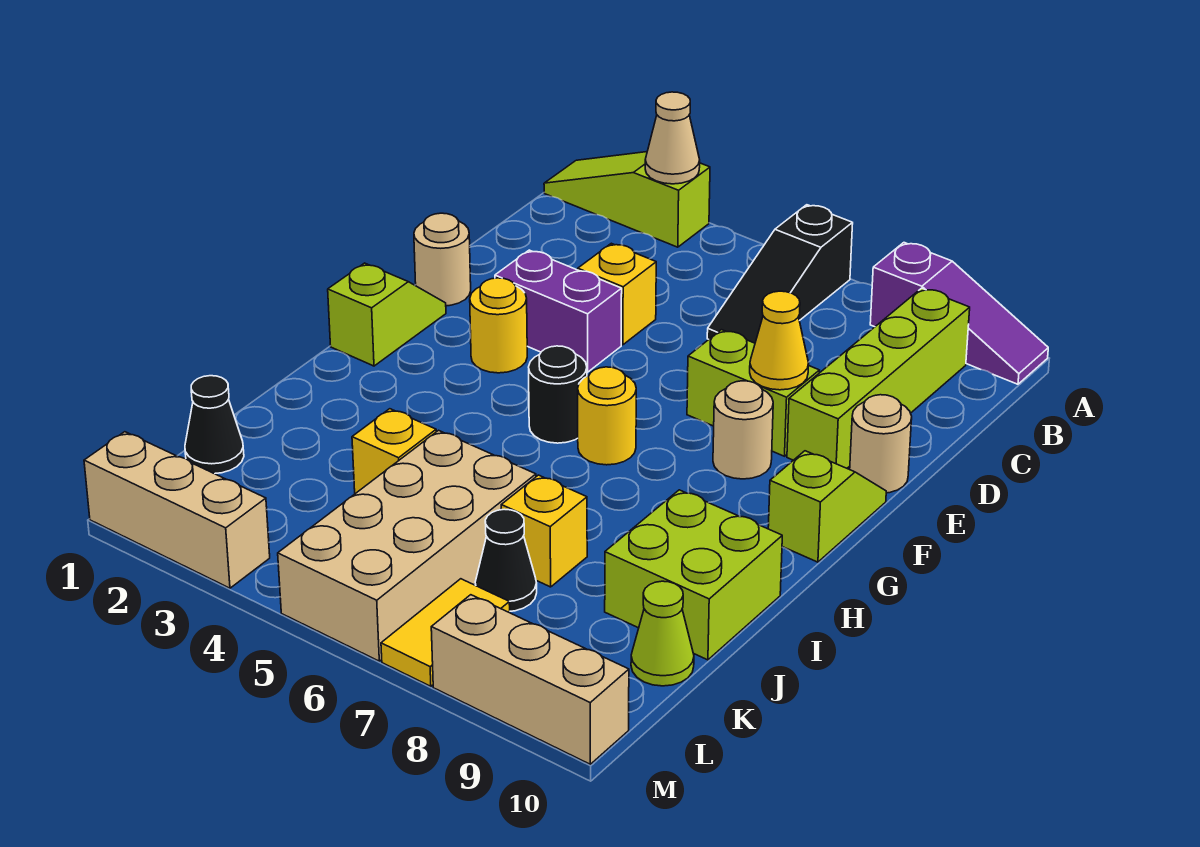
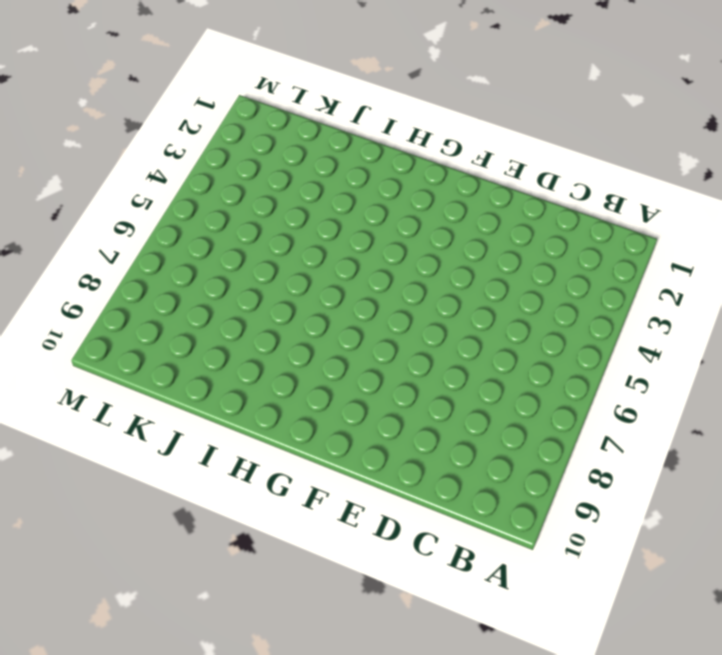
none -> lime 1x3 slope [544,152,710,247]
none -> black 1x3 slope [707,205,853,343]
none -> purple 1x3 slope [870,243,1048,384]

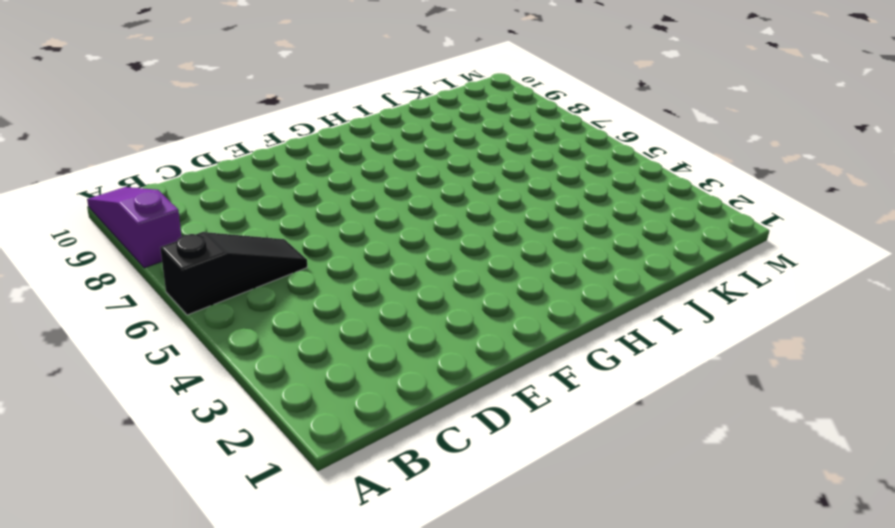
none -> lime 1x3 slope [544,152,710,247]
none -> lime 1x4 brick [787,288,970,468]
none -> yellow 1x1 brick [578,243,656,345]

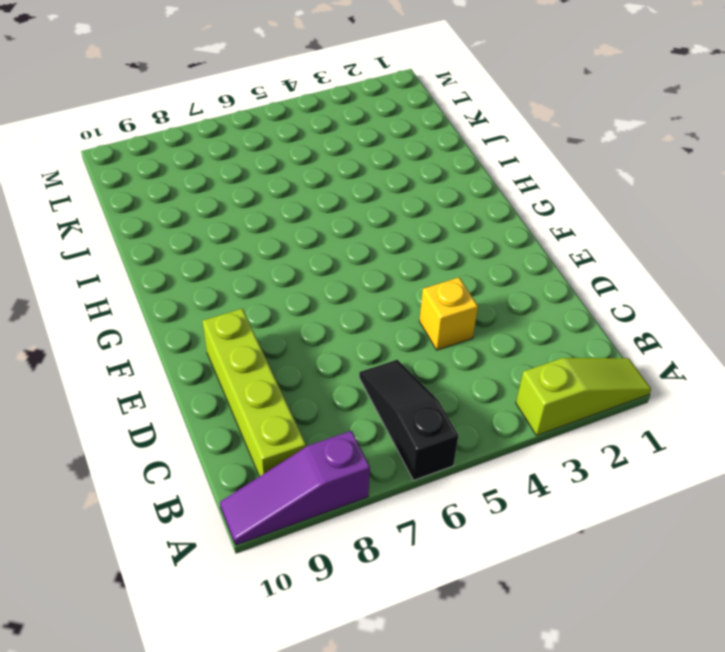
none -> tan 1x1 round brick [414,213,471,306]
none -> purple 1x2 brick [495,250,622,372]
none -> lime 1x2 brick [687,330,819,456]

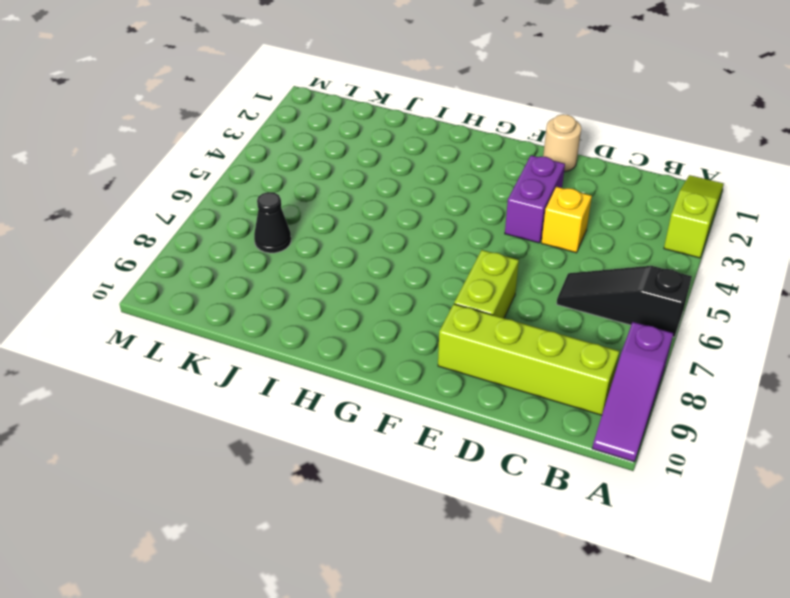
none -> tan 1x1 round brick [850,395,912,493]
none -> lime 1x2 slope [328,263,446,366]
none -> yellow 1x1 round brick [470,278,527,373]

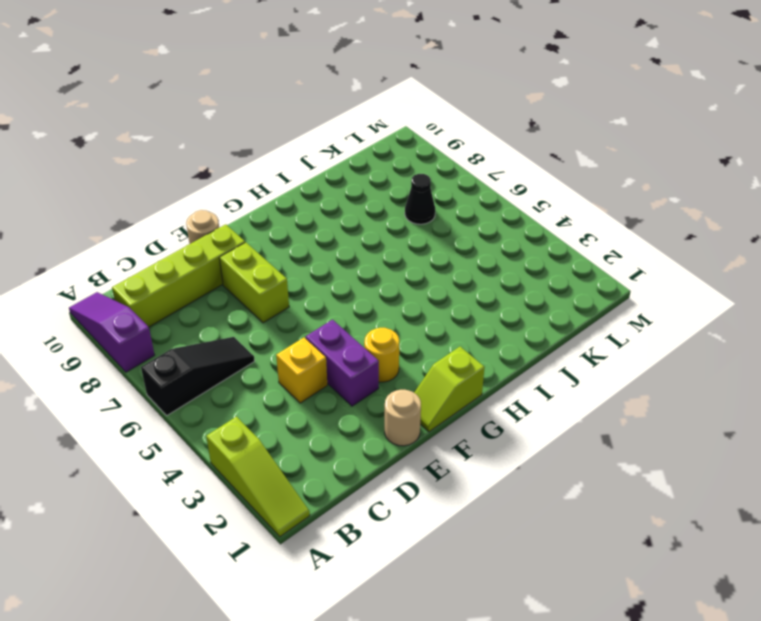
none -> tan 1x1 round brick [713,381,773,479]
none -> lime 1x2 slope [768,451,886,562]
none -> black 1x1 round brick [529,346,587,443]

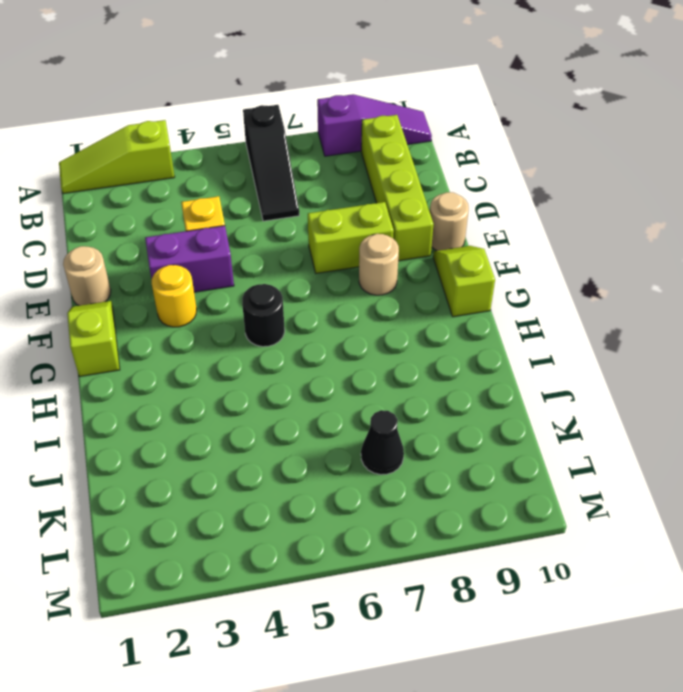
none -> yellow 1x1 round brick [578,367,636,465]
none -> lime 2x2 brick [605,490,782,660]
none -> yellow 1x1 brick [352,409,436,494]

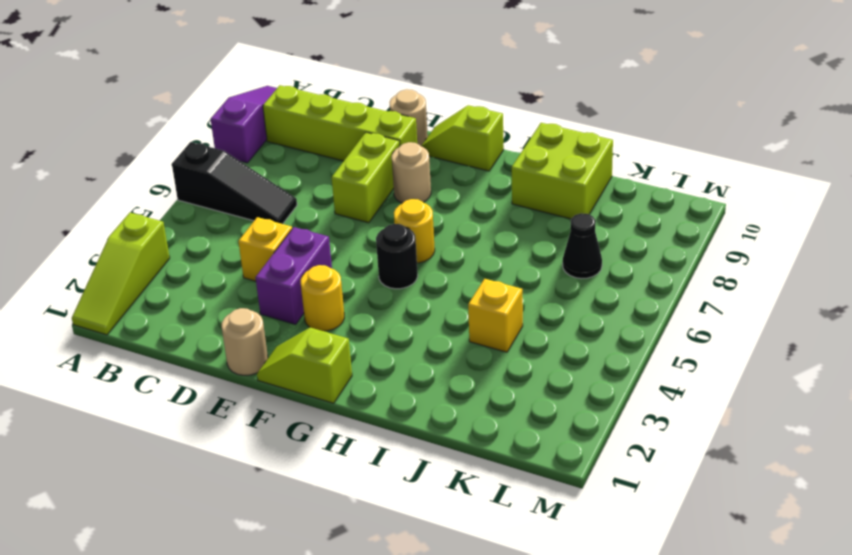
none -> tan 2x4 brick [278,430,536,661]
none -> yellow 1x1 brick [501,475,587,587]
none -> black 1x1 cone [185,376,244,474]

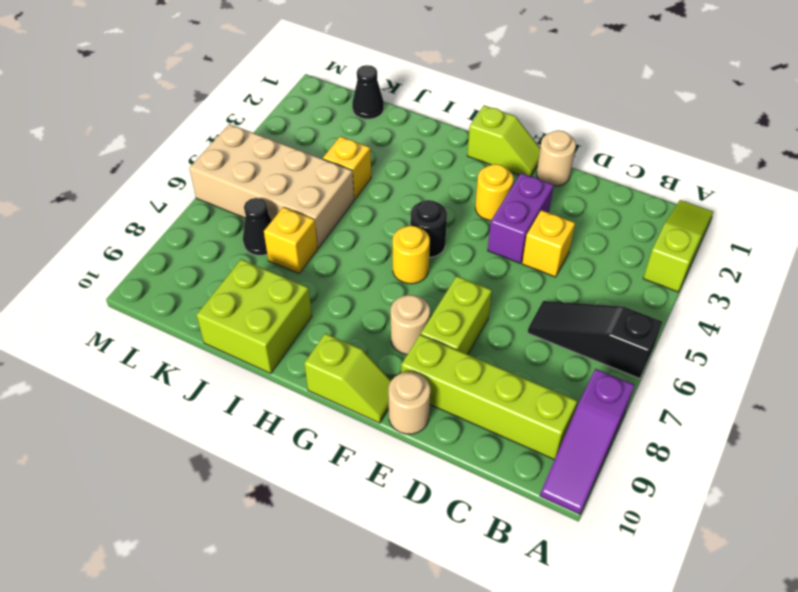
none -> lime 1x1 cone [631,581,694,686]
none -> yellow 1x2 tile [381,579,510,686]
none -> tan 1x3 brick [84,432,270,588]

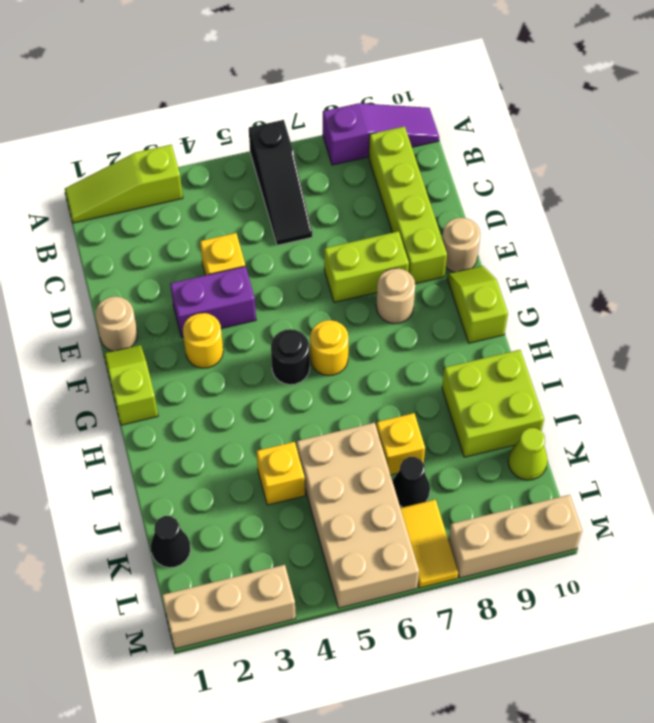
none -> tan 1x1 cone [645,92,700,184]
none -> yellow 1x1 cone [750,291,809,390]

